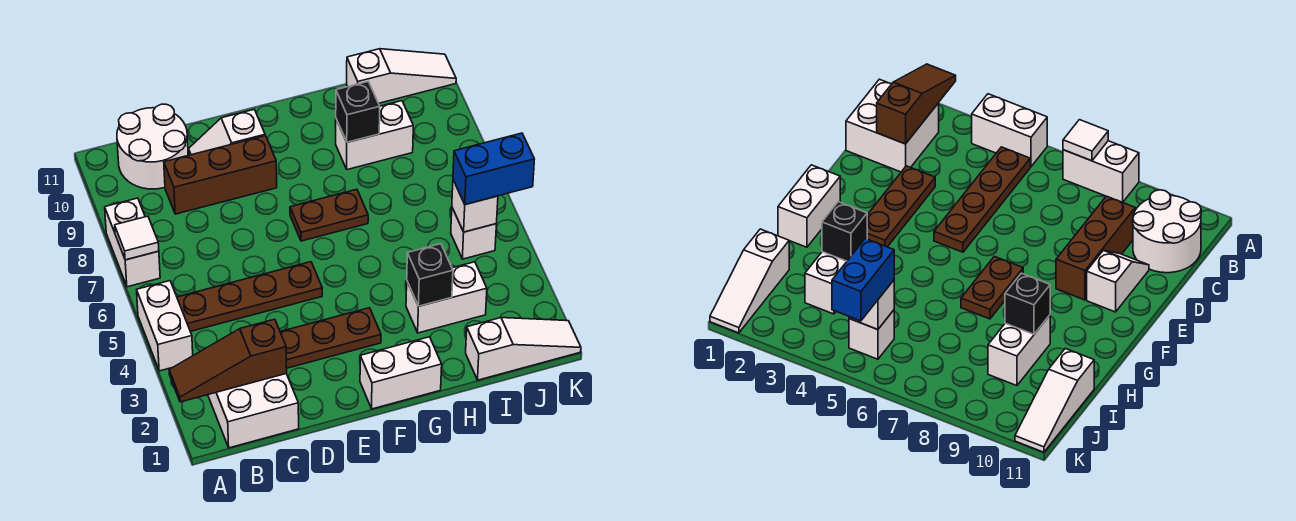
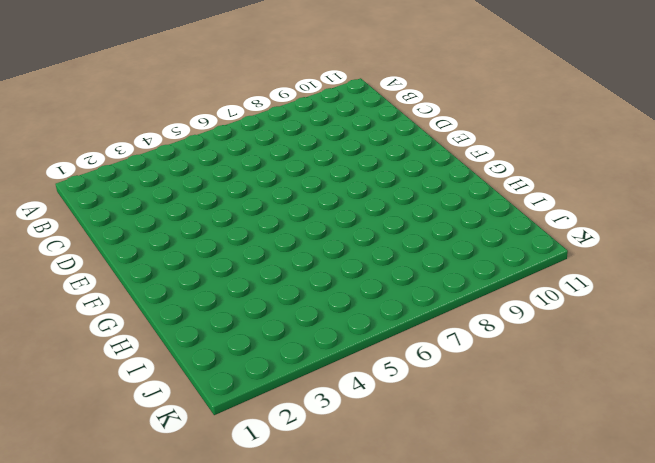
none -> white 1x2 brick [137,281,193,371]
none -> white 1x2 brick [105,198,160,287]
none -> white 2x2 brick [208,374,299,448]

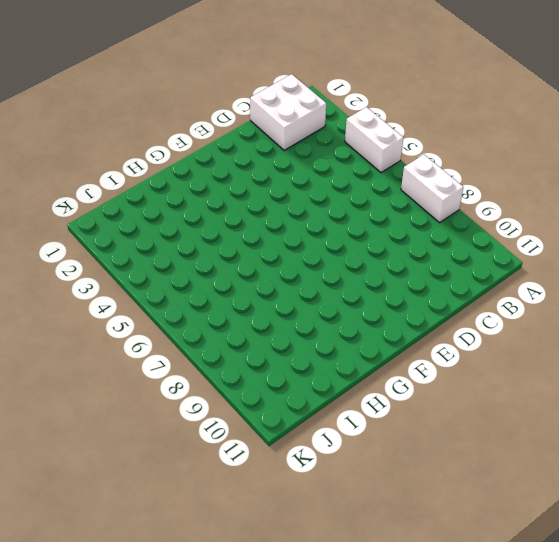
none -> brown 1x4 plate [177,262,322,332]
none -> white 2x2 round brick [117,104,188,189]
none -> brown 1x3 brick [164,136,277,214]

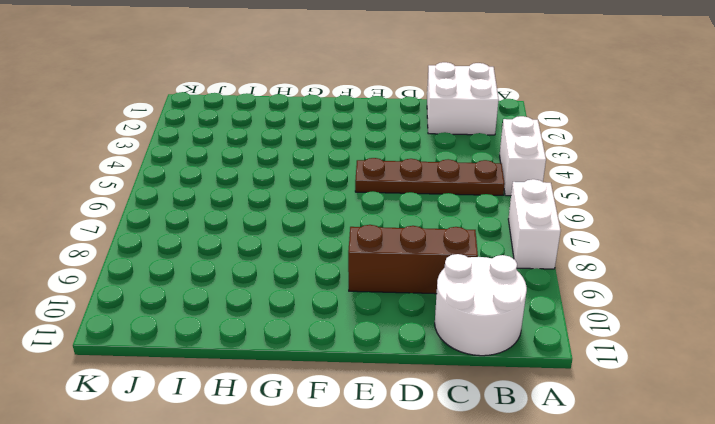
none -> brown 1x3 plate [280,308,381,368]
none -> white 1x2 slope [189,110,265,155]
none -> white 1x2 brick [360,337,442,409]

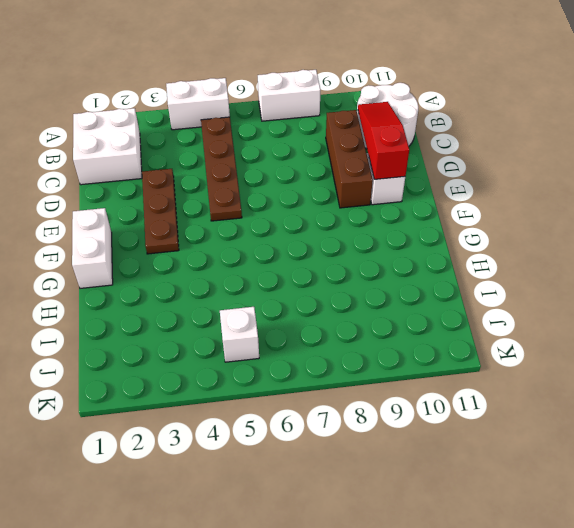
red 1x3 slope [358,102,409,179] -> none
none -> brown 1x2 plate [290,189,368,241]
none -> white 1x2 brick [406,262,487,333]
none -> white 1x2 brick [335,101,413,170]

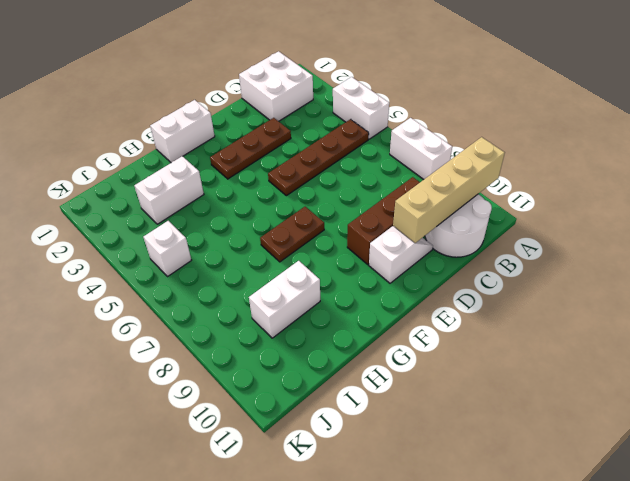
tan 1x4 brick [393,137,505,243] -> none
none -> white 1x3 slope [466,318,581,380]
none -> white 1x3 slope [347,49,456,103]
none -> brown 1x3 slope [169,319,287,402]

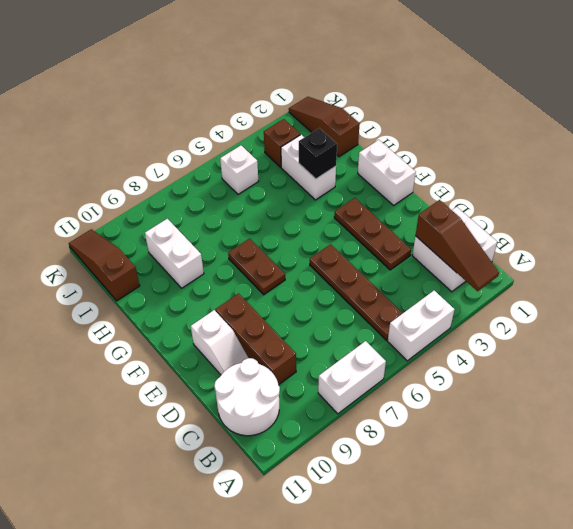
brown 1x3 slope [289,97,360,157] -> white 1x3 slope [466,318,581,380]
brown 1x3 slope [69,229,140,301] -> white 1x3 slope [347,49,456,103]
brown 1x1 brick [264,119,300,167] -> none
none -> white 1x1 tile [115,216,159,260]
none -> black 1x1 brick [336,82,380,142]
none -> white 1x1 brick [452,180,498,232]

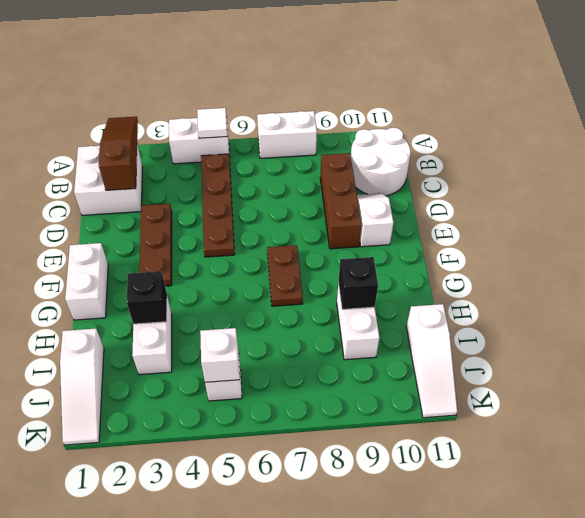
white 1x1 tile [197,108,227,138] -> white 1x1 tile moved to [115,216,159,260]
none -> blue 1x2 brick [453,133,534,205]

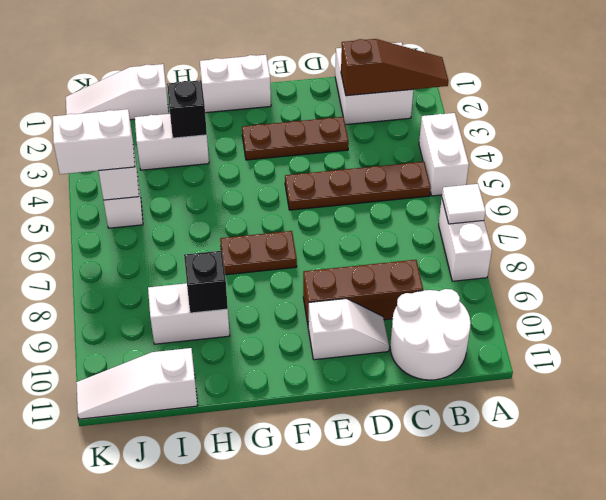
white 1x2 brick [53,109,135,174] -> blue 1x2 brick [453,133,534,205]

